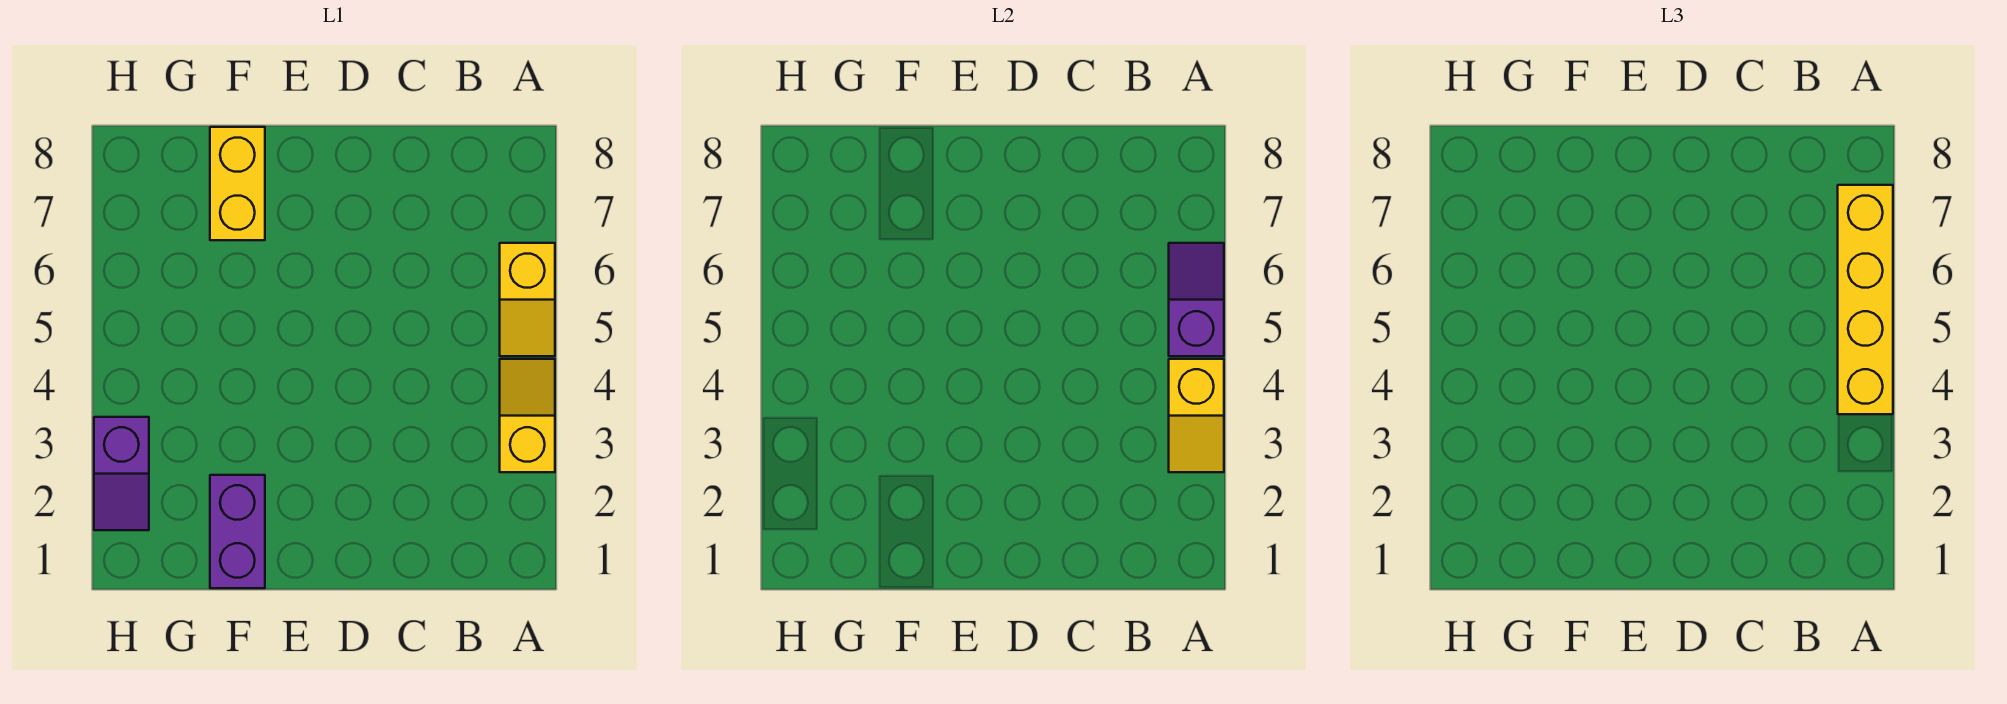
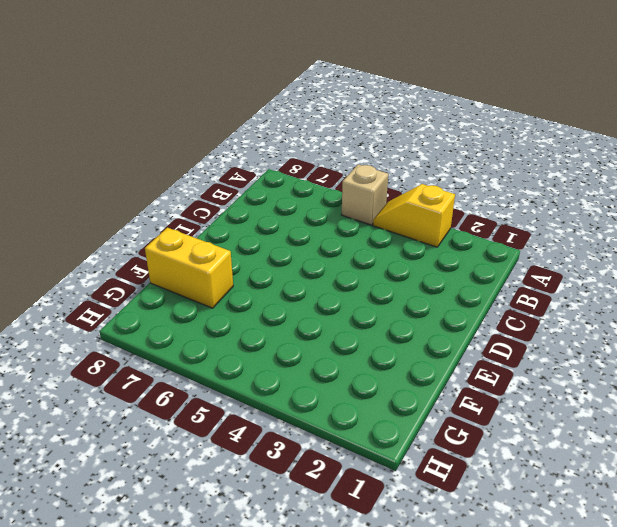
tan 1x1 brick [342,164,388,225] -> yellow 1x2 slope [500,243,555,356]
none -> purple 1x2 brick [210,475,265,588]
none -> purple 1x2 slope [94,417,149,530]

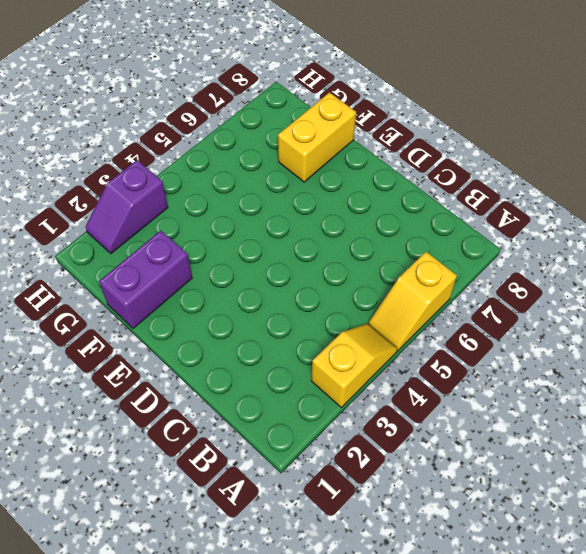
none -> yellow 1x2 slope [1169,359,1224,472]
none -> purple 1x2 slope [1169,243,1224,356]

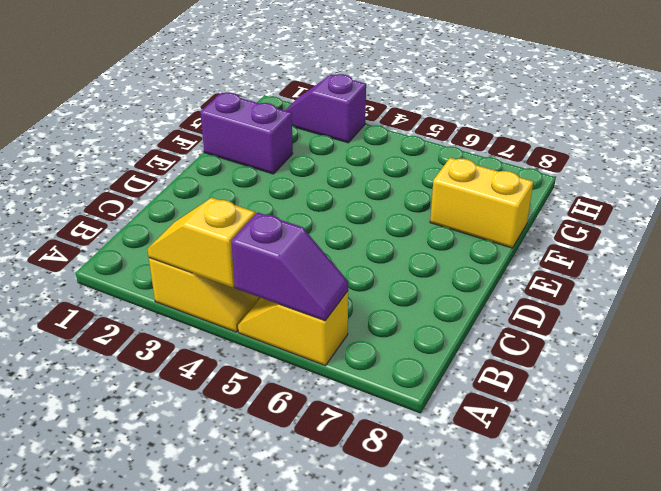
none -> yellow 1x4 brick [1838,185,1893,414]

